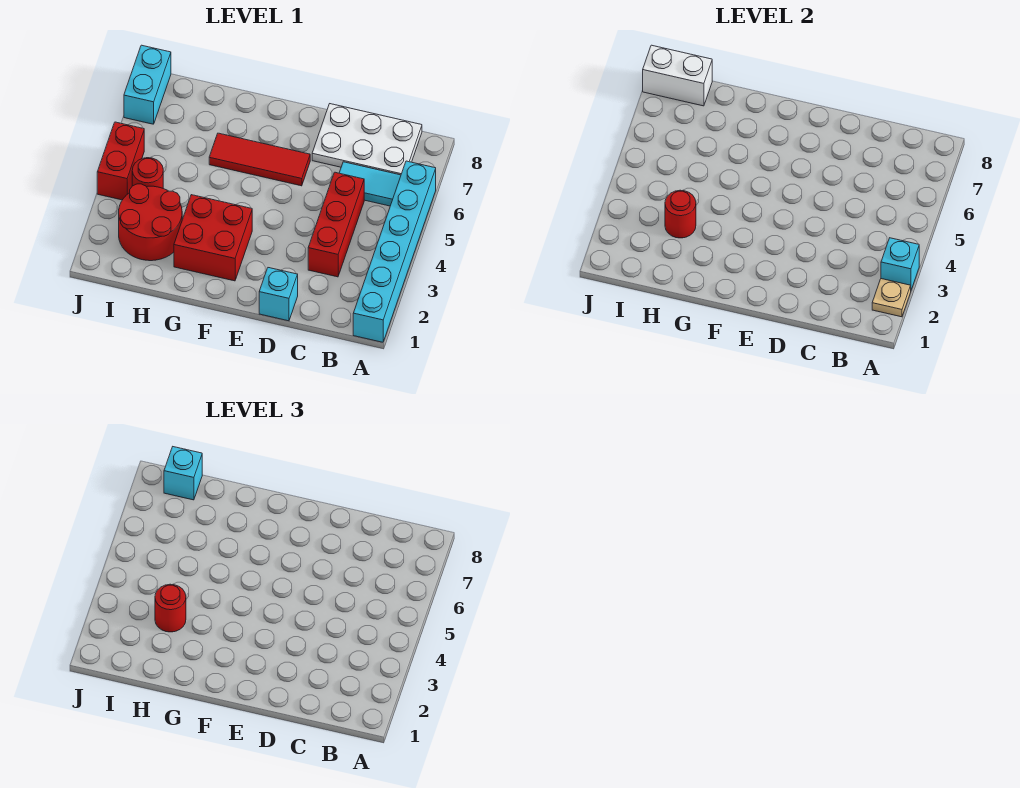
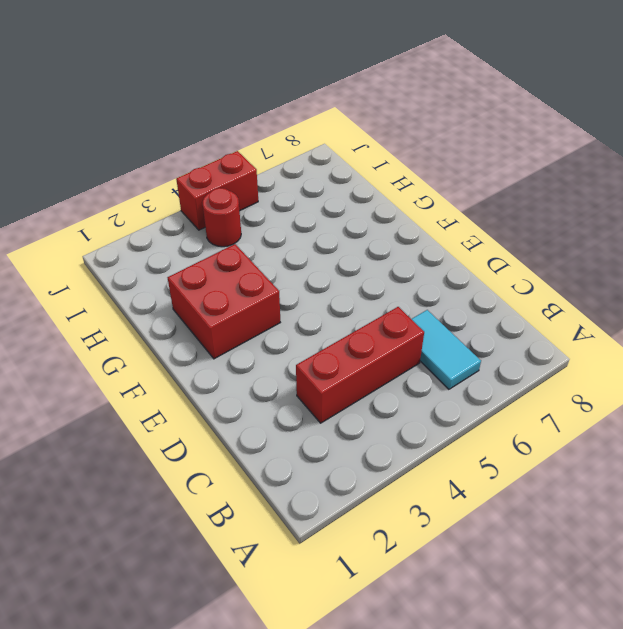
none -> cyan 1x6 brick [353,161,436,342]
none -> white 2x3 plate [312,104,422,175]
none -> cyan 1x1 brick [259,268,298,321]

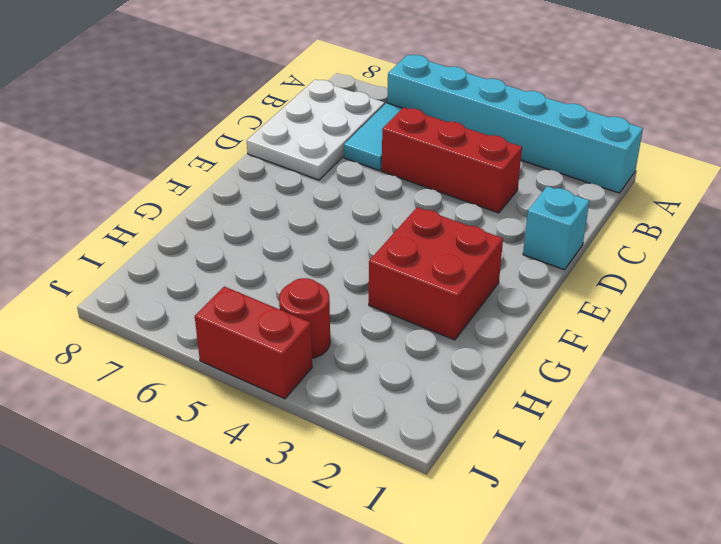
none -> red 1x3 tile [209,133,310,186]
none -> red 2x2 round brick [119,184,182,261]
none -> cyan 1x2 brick [124,45,171,124]

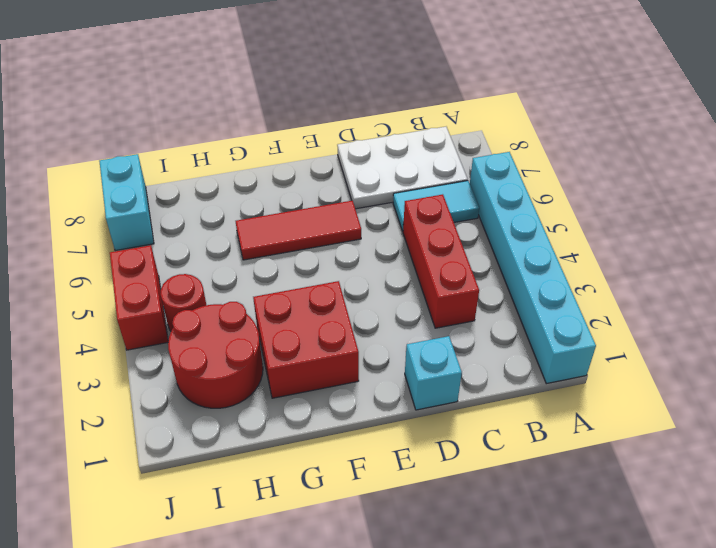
none -> tan 1x1 plate [872,279,911,317]
none -> cyan 1x1 brick [881,238,919,290]
none -> red 1x1 round brick [665,190,696,238]

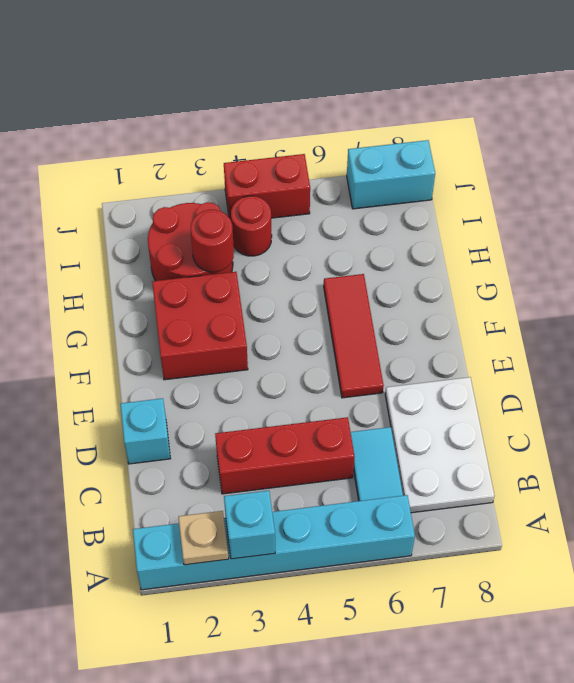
none -> white 1x2 brick [643,45,712,106]
none -> red 1x1 round brick [155,584,186,632]
none -> cyan 1x1 brick [164,447,202,500]

